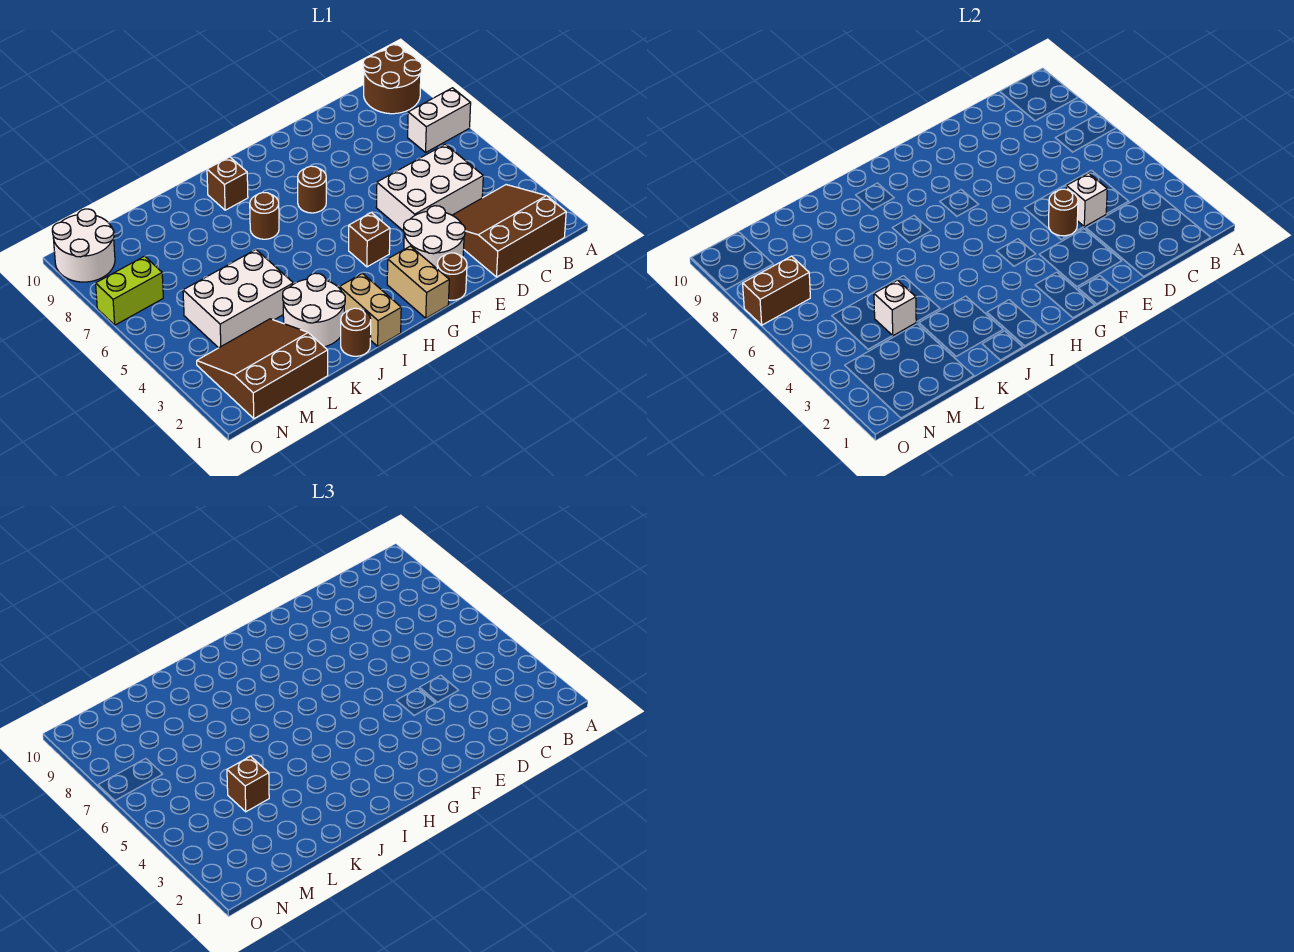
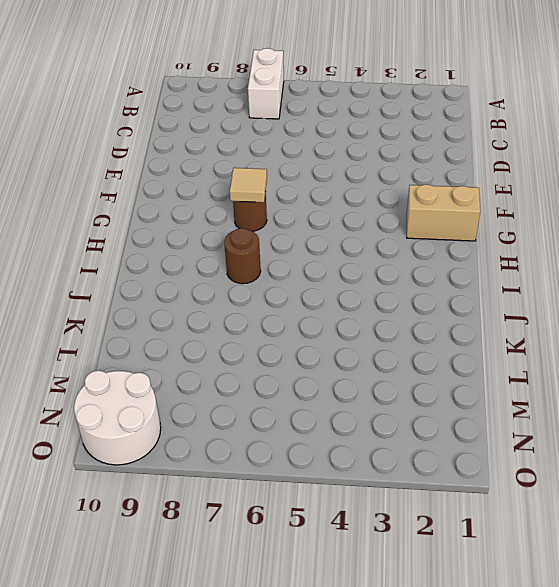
tan 1x1 tile [230,168,267,202] -> none
none -> brown 2x2 round brick [363,45,422,114]
none -> brown 3x3 slope [452,185,566,277]
none -> white 2x3 brick [376,144,483,231]

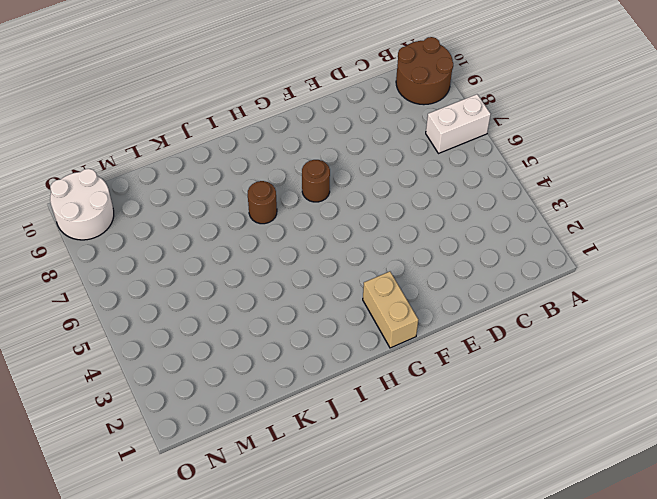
none -> brown 3x3 slope [452,185,566,277]
none -> white 2x3 brick [376,144,483,231]
none -> white 2x2 round brick [404,206,465,268]

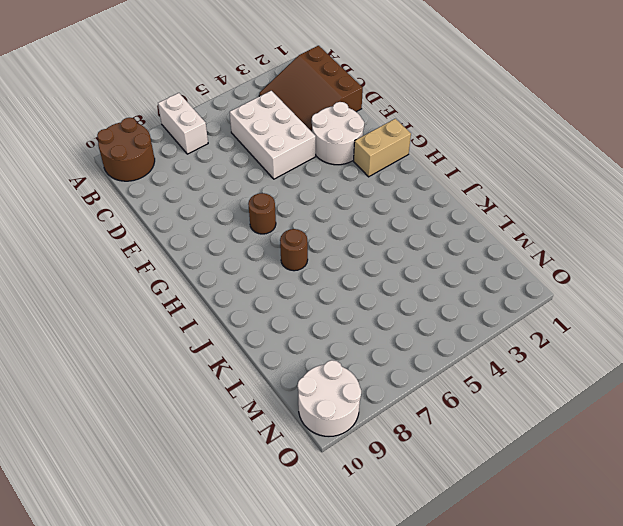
none -> brown 1x1 round brick [437,253,467,300]
none -> brown 1x1 brick [349,212,390,267]
none -> tan 1x2 brick [339,274,401,346]

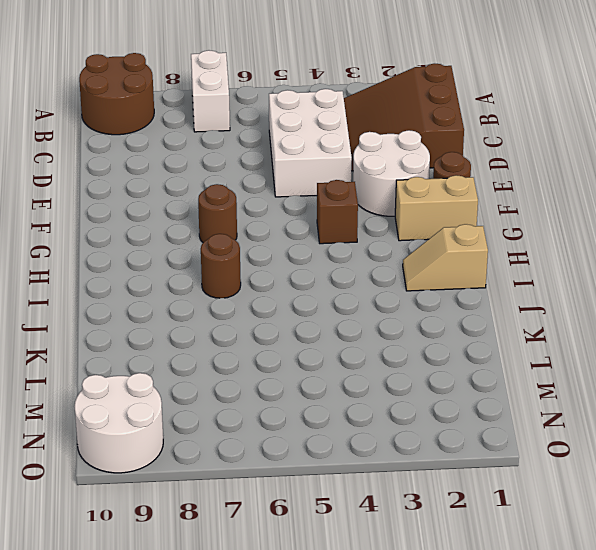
tan 1x2 slope [403,224,488,291] -> tan 1x2 brick [339,274,401,346]
none -> brown 1x1 brick [207,157,248,210]
none -> brown 1x1 round brick [341,308,371,356]
none -> white 2x2 round brick [283,273,345,347]

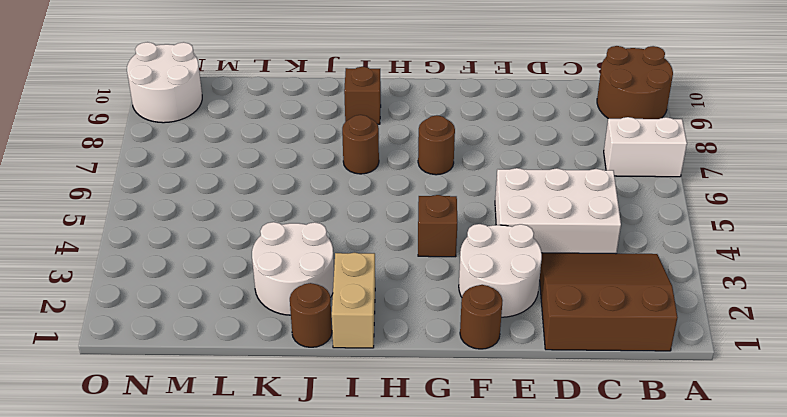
none -> tan 1x2 brick [387,246,449,318]
none -> white 2x3 brick [183,249,293,348]
none -> brown 3x3 slope [197,319,328,419]

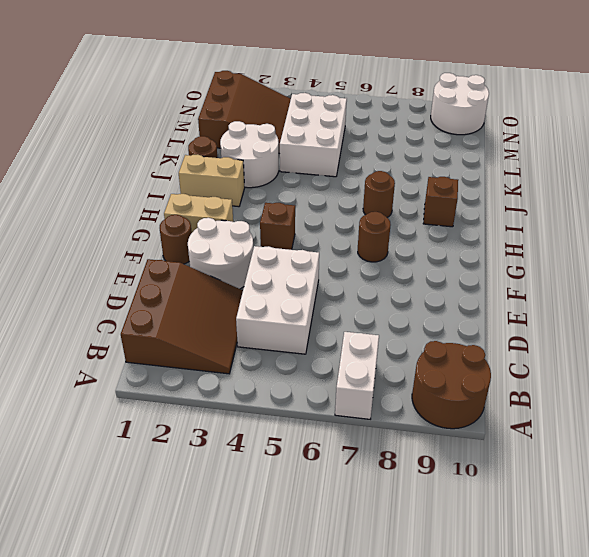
none -> lime 1x2 brick [96,256,163,325]
none -> white 1x1 brick [1066,173,1107,227]
none -> brown 1x1 round brick [1049,189,1078,236]

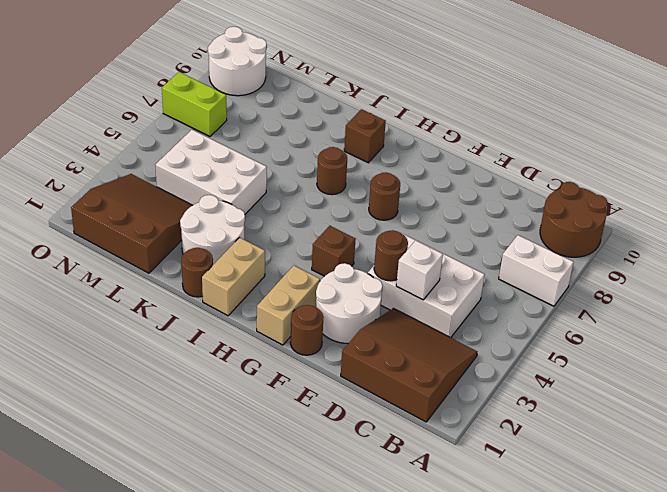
none -> white 1x1 brick [874,280,916,336]
none -> brown 1x2 brick [743,256,810,325]
none -> brown 1x1 brick [227,756,269,812]

